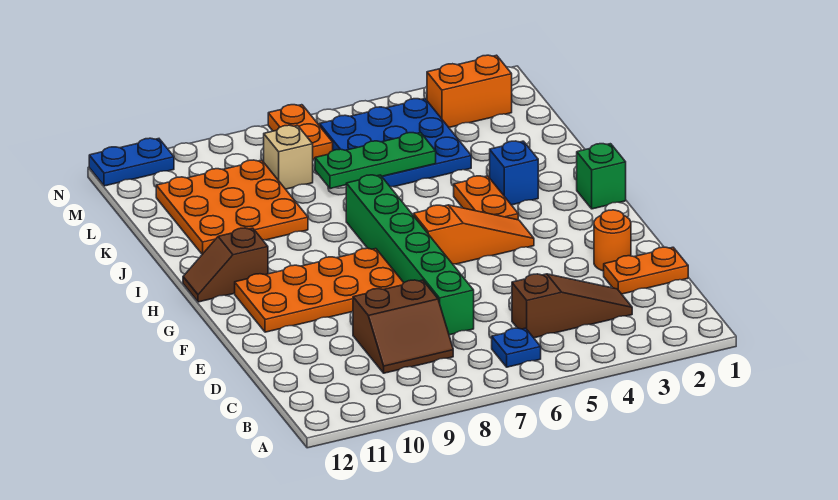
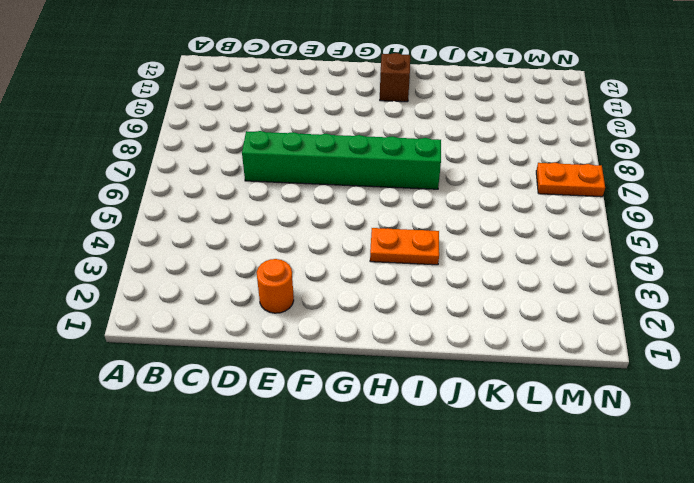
none -> blue 1x1 plate [492,328,541,367]
none -> brown 1x3 slope [512,274,632,338]
none -> brown 2x2 slope [353,280,453,373]

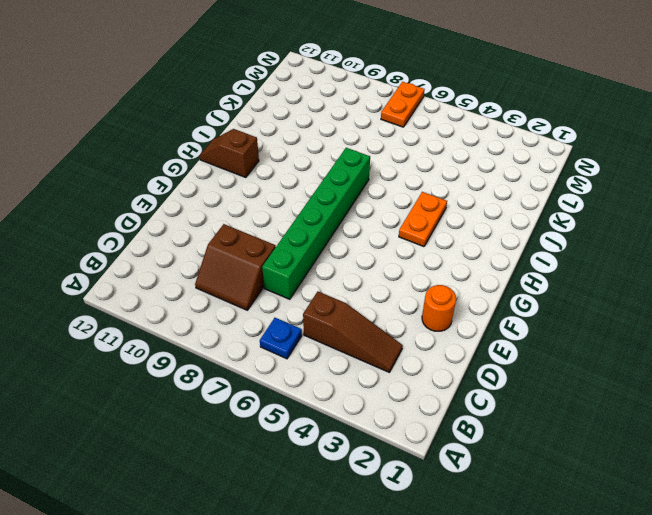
none -> orange 1x2 plate [604,247,688,294]
none -> orange 2x4 plate [235,248,404,332]
none -> orange 1x3 slope [413,205,534,264]

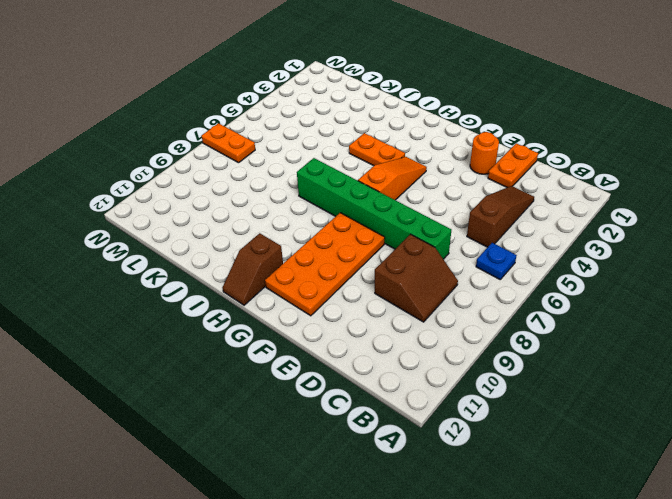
none -> green 1x1 brick [577,144,626,209]
none -> blue 1x1 brick [490,141,538,205]
none -> orange 3x3 plate [156,160,308,254]

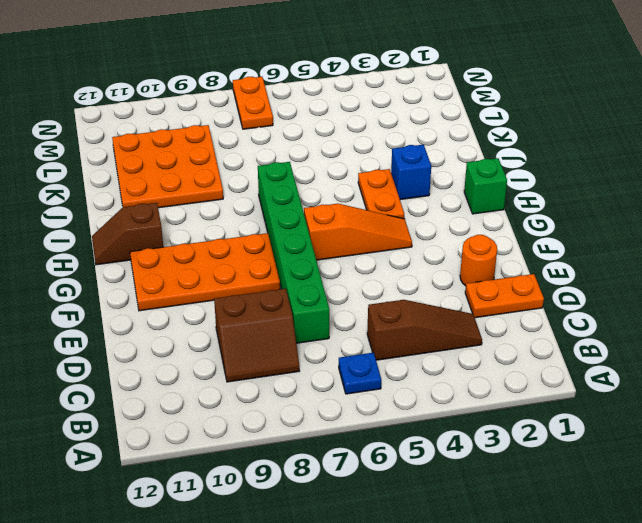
none -> blue 3x3 plate [320,99,471,187]
none -> tan 1x1 brick [264,125,313,189]
none -> orange 1x2 brick [427,55,512,127]

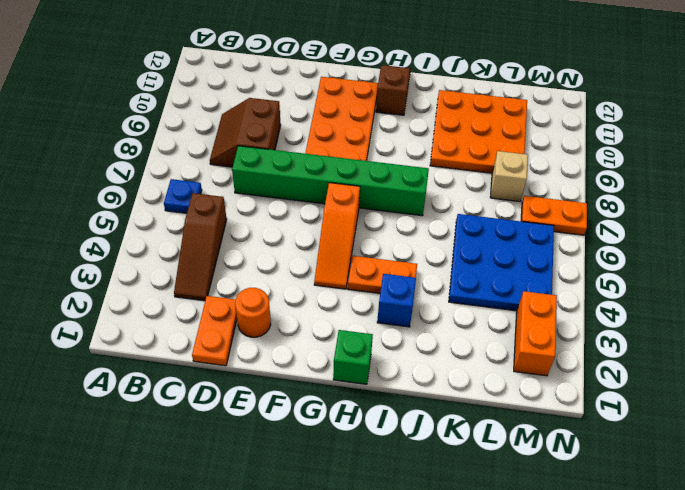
none -> blue 1x2 plate [89,138,174,186]
none -> green 1x3 plate [315,133,436,189]

